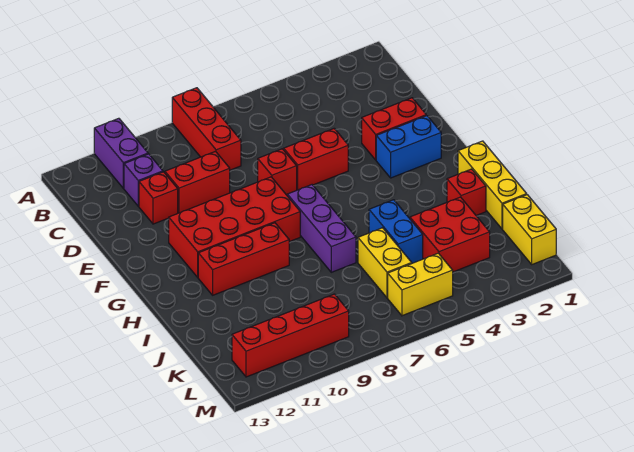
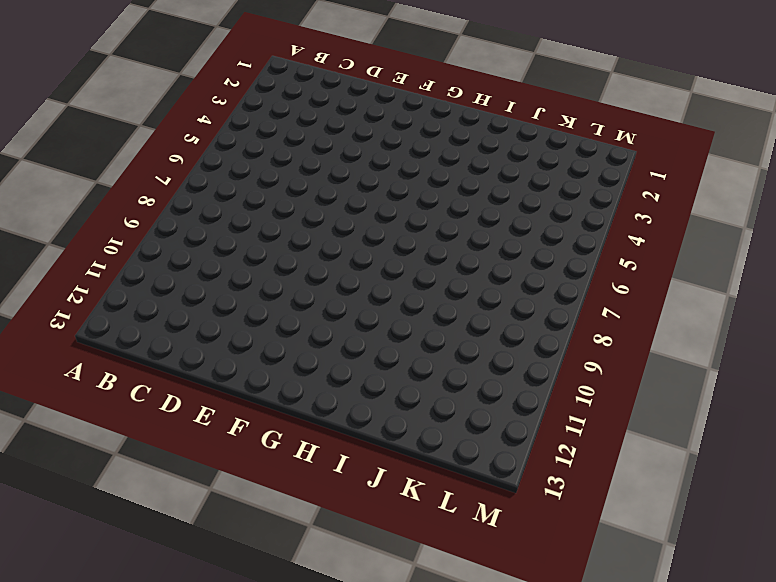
none -> red 1x3 brick [172,88,241,170]
none -> purple 1x2 brick [94,118,148,188]
none -> purple 1x1 brick [124,154,163,206]

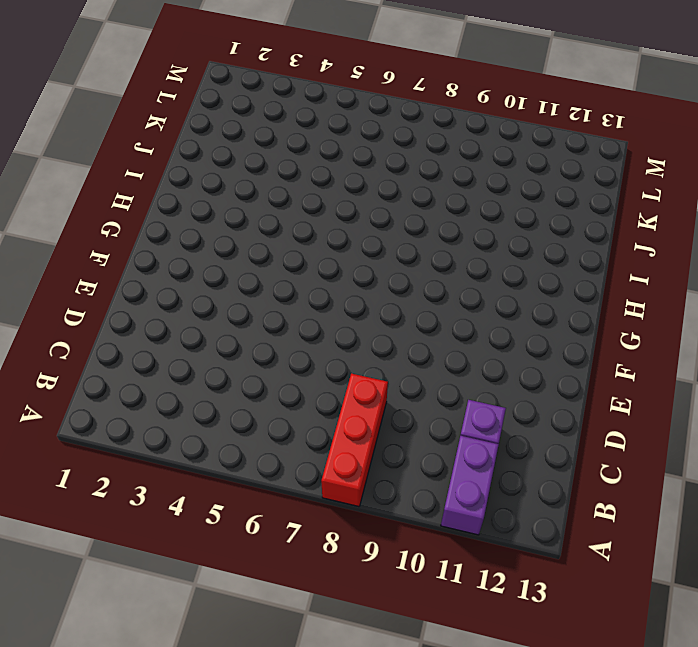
none -> red 1x2 brick [165,151,230,213]
none -> red 1x1 brick [139,172,178,224]
none -> red 1x2 brick [362,98,426,160]

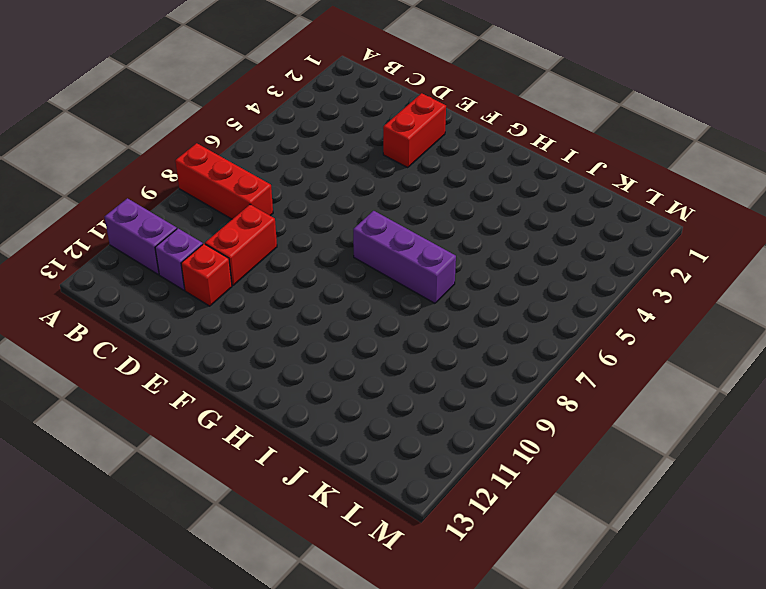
none -> red 1x2 brick [284,129,348,190]
none -> red 1x1 brick [258,149,297,195]
none -> blue 1x2 brick [376,116,441,178]

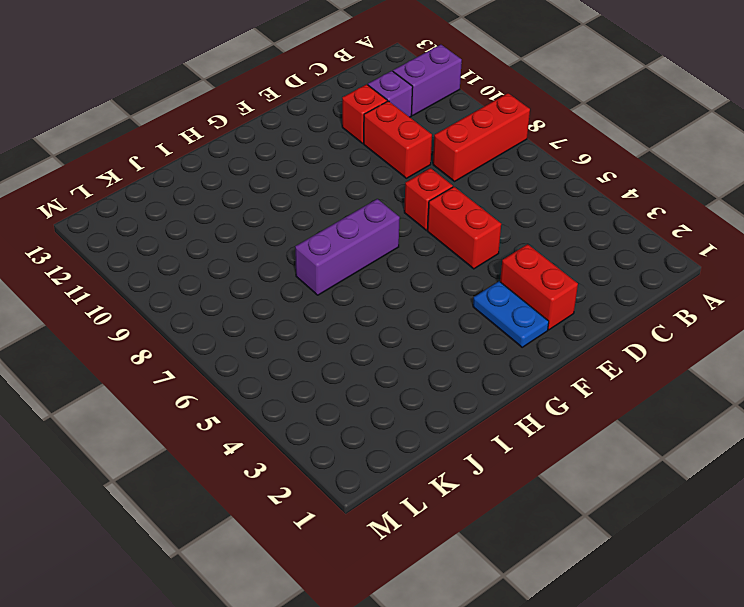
blue 1x2 plate [473,281,549,347] -> blue 1x2 brick [376,116,441,178]
none -> red 2x4 brick [169,177,300,277]
none -> yellow 1x3 brick [458,141,527,229]
none -> red 1x3 brick [198,223,289,295]

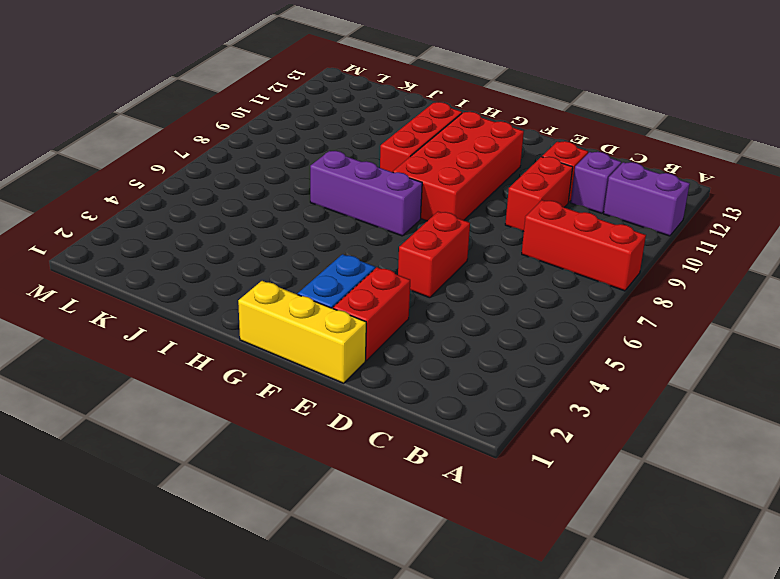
yellow 1x3 brick [238,281,366,383] -> yellow 1x3 brick moved to [458,141,527,229]
none -> red 1x1 brick [258,149,297,195]
none -> red 1x1 brick [447,169,486,215]
none -> blue 1x2 brick [369,200,423,263]

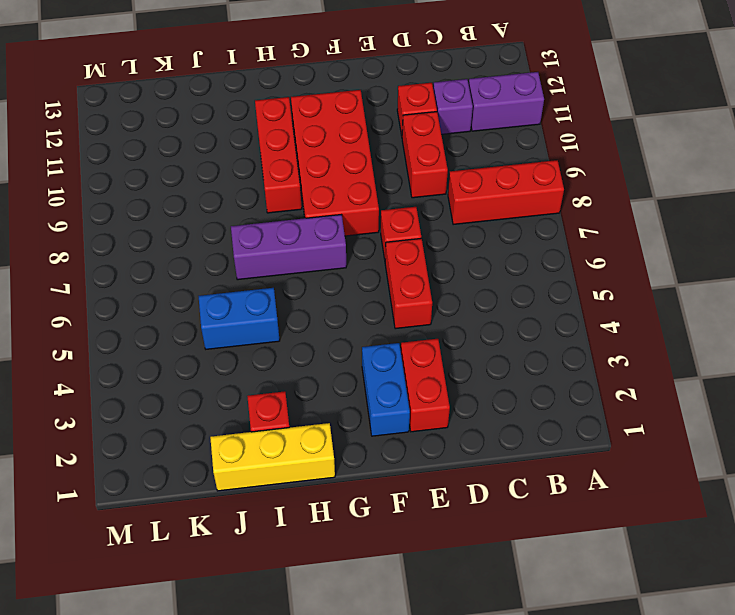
none -> red 2x2 brick [410,197,490,272]
none -> yellow 1x2 brick [358,228,412,298]
none -> yellow 1x2 brick [503,195,556,264]

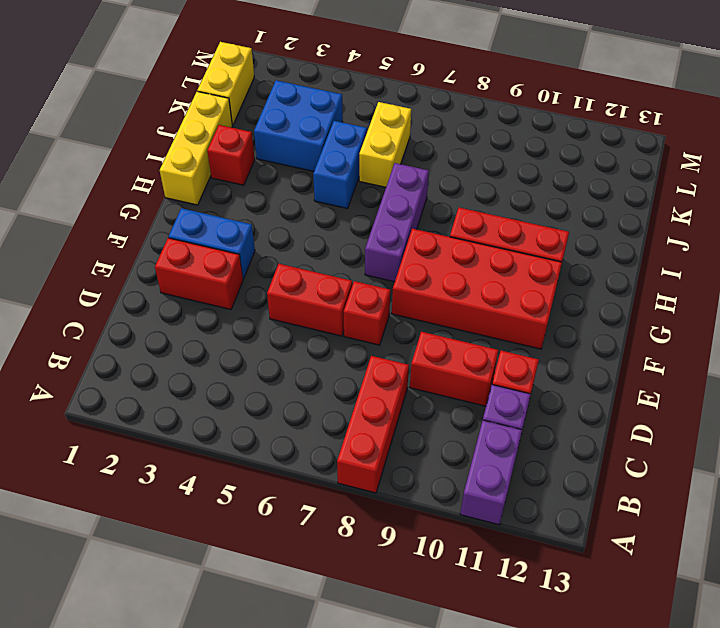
blue 2x2 brick [254,80,343,171] -> red 2x2 brick [410,197,490,272]
none -> yellow 1x2 brick [388,253,453,316]
none -> red 1x4 brick [232,294,349,377]

